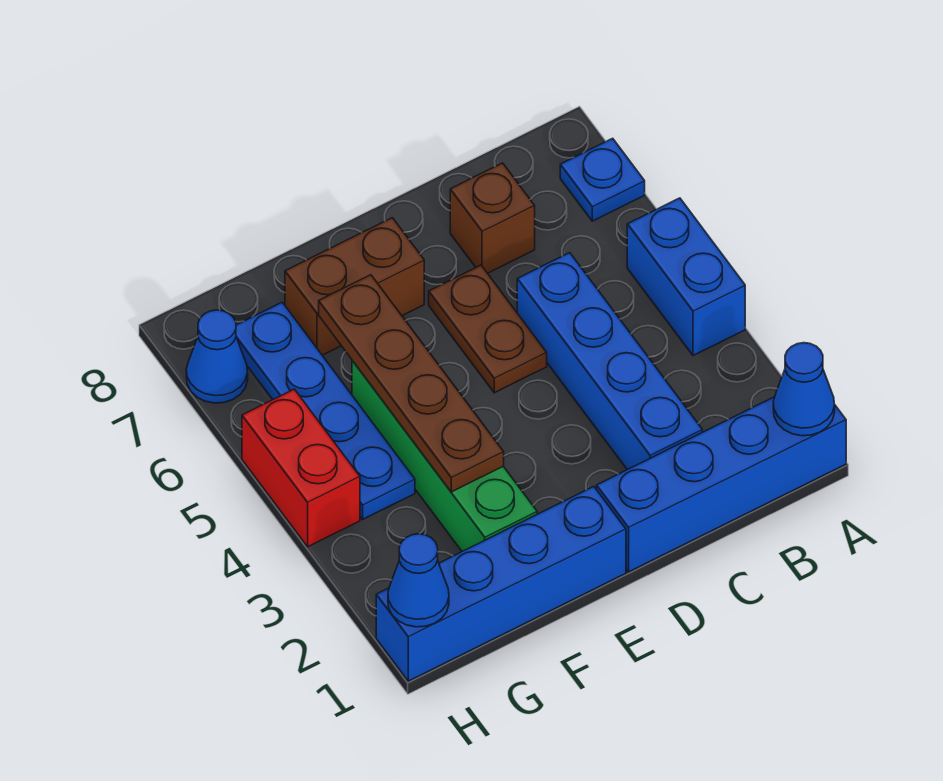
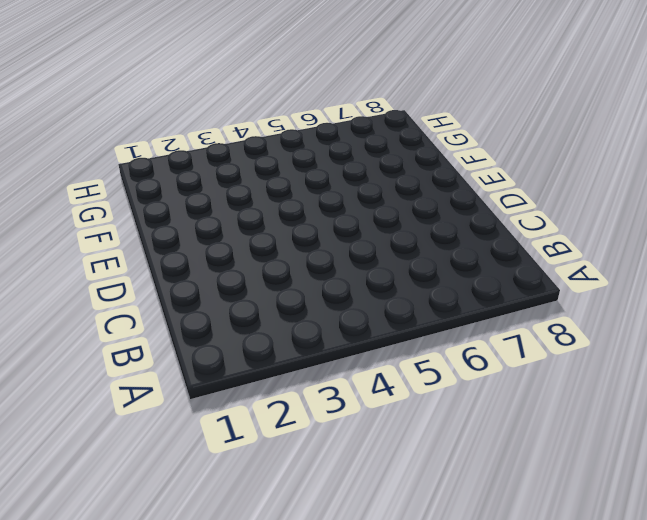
none -> blue 1x4 brick [597,397,846,572]
none -> blue 1x2 brick [627,198,745,356]
none -> blue 1x1 plate [560,138,645,221]

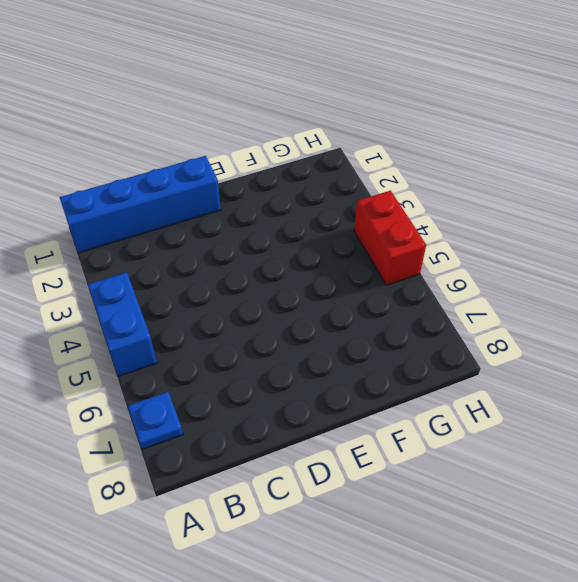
none -> blue 1x4 brick [517,253,702,470]
none -> brown 1x1 brick [450,163,535,273]
none -> brown 1x2 plate [429,265,547,393]

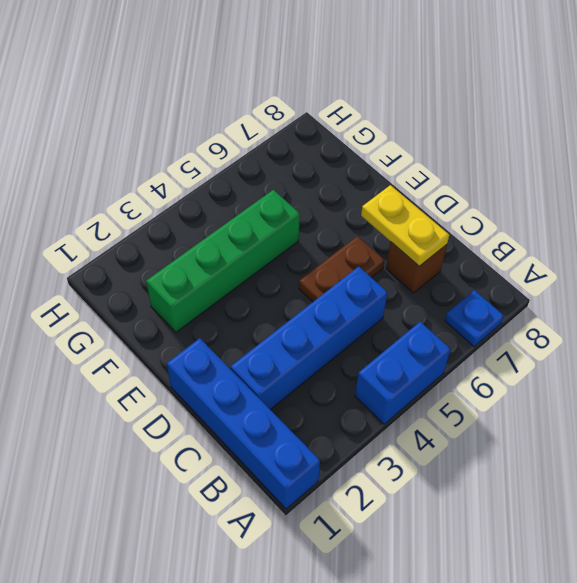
yellow 1x2 plate [361,185,449,266] -> none
none -> blue 1x4 brick [376,486,626,681]
none -> brown 1x2 brick [285,218,424,355]
none -> blue 1x4 plate [236,302,415,519]

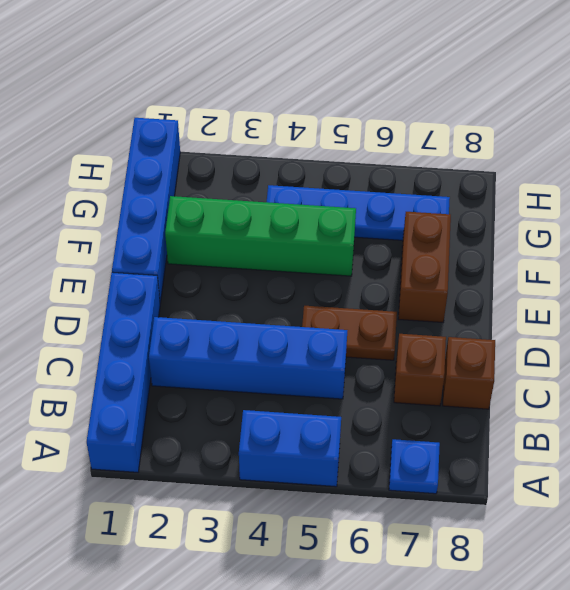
brown 1x1 brick [443,337,495,409] -> none
none -> red 1x2 brick [242,389,360,547]
none -> blue 1x1 cone [186,310,248,403]
none -> blue 1x1 cone [773,343,835,436]

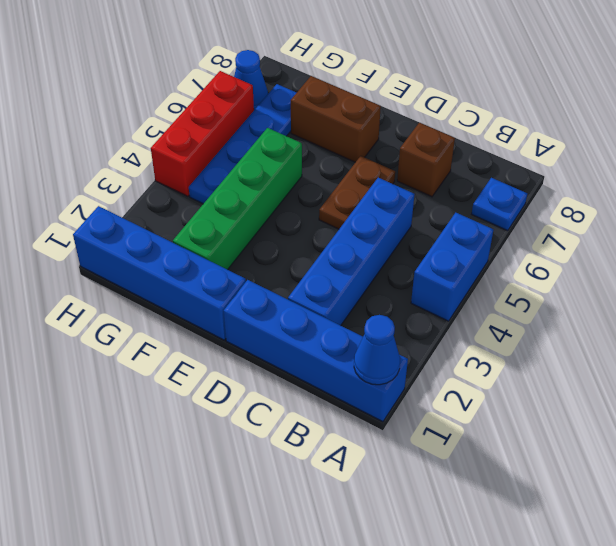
red 1x3 brick [151,71,254,196] -> red 1x2 brick [242,389,360,547]
none -> brown 1x4 plate [319,275,504,492]
none -> blue 1x1 cone [388,534,449,627]

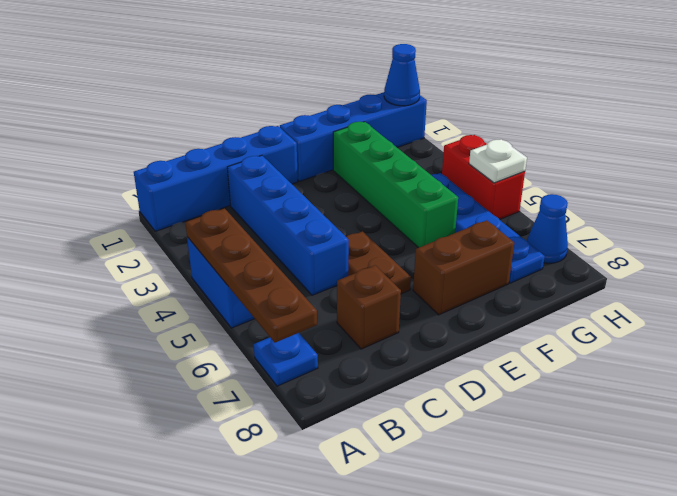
brown 1x4 plate [185,208,317,343] -> brown 1x4 plate moved to [319,275,504,492]
white 1x1 plate [469,139,527,183] -> none
none -> blue 1x1 cone [773,343,835,436]

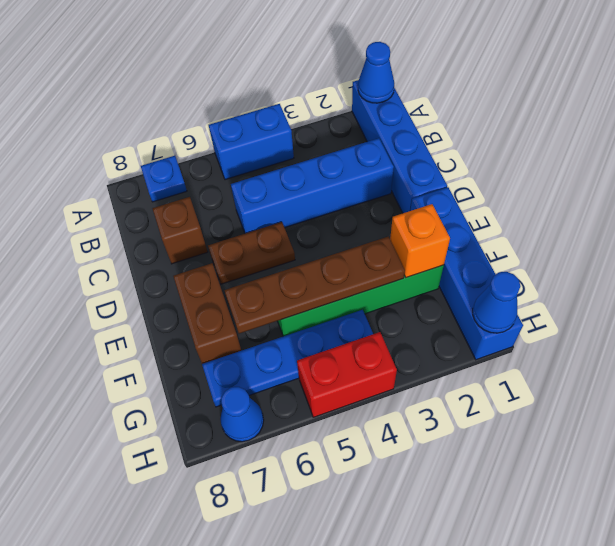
orange 1x1 brick [390,204,450,278] -> none

